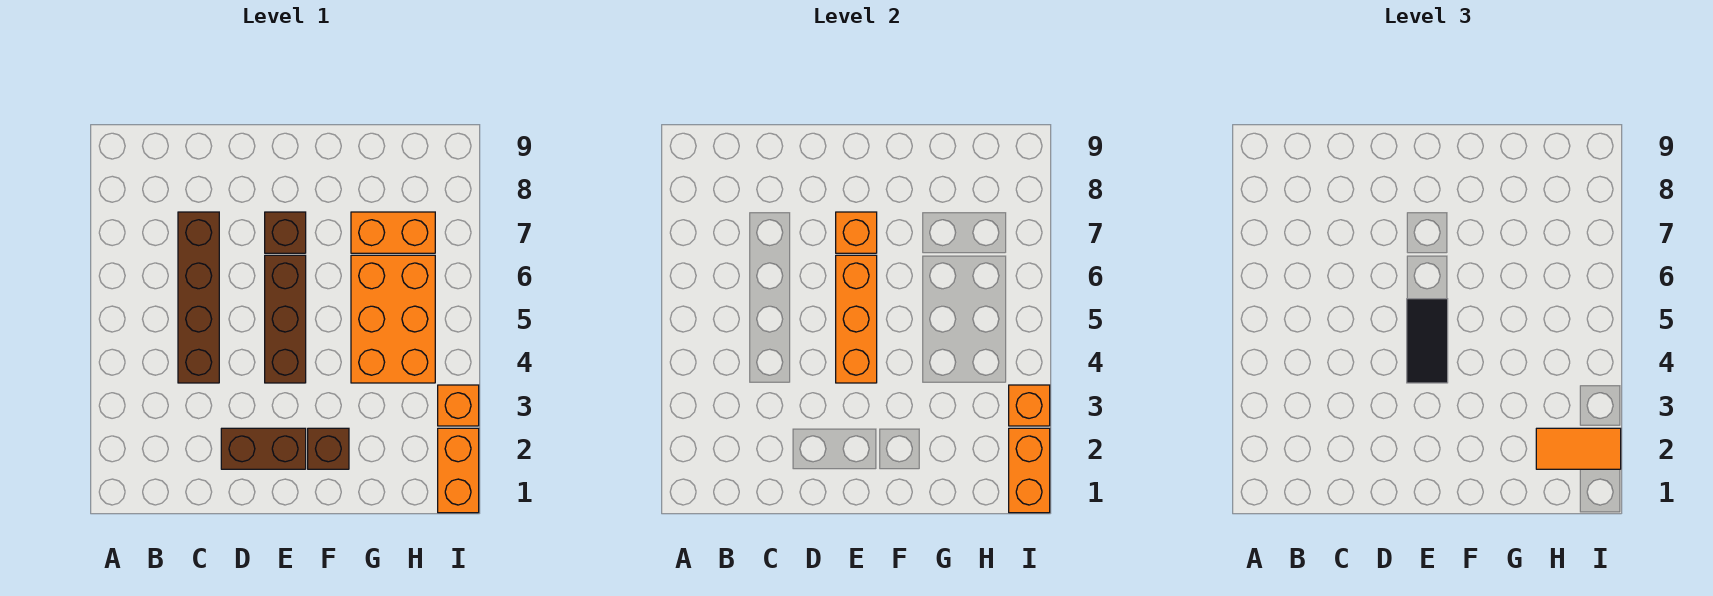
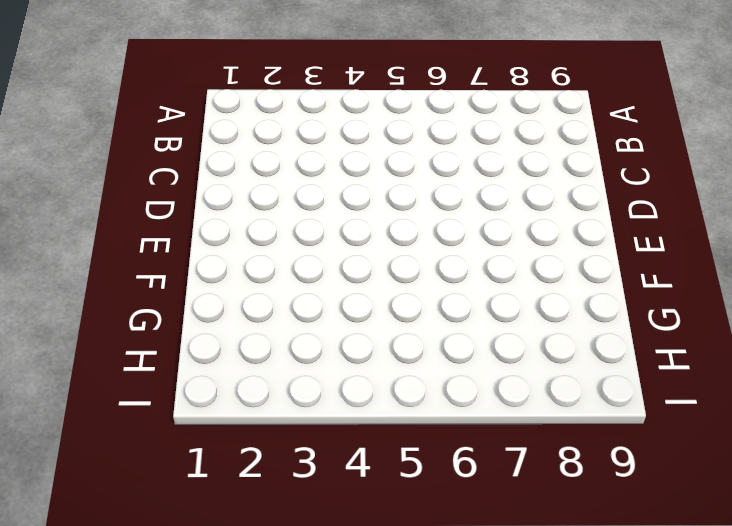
none -> brown 1x4 brick [178,212,219,383]
none -> brown 1x2 brick [221,428,306,469]
none -> brown 1x3 brick [265,255,306,383]

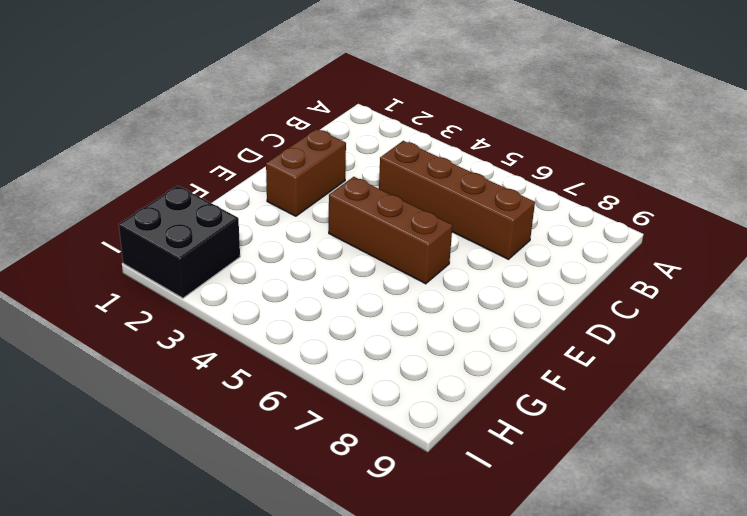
black 2x2 brick [119,186,240,298] -> orange 1x2 brick [438,428,479,513]
none -> brown 1x1 brick [265,212,306,253]
none -> brown 1x1 brick [308,428,349,469]
none -> orange 2x3 brick [351,255,435,383]

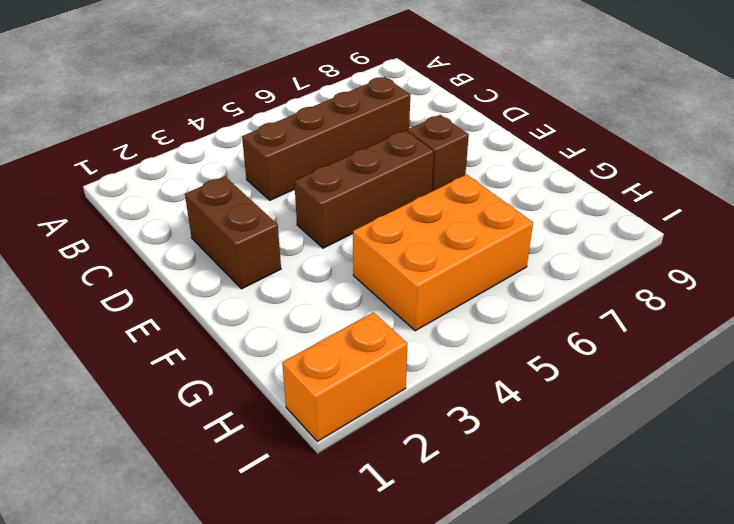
none -> brown 1x1 brick [308,428,349,469]
none -> orange 1x2 brick [351,212,435,253]
none -> orange 1x1 brick [438,385,479,426]

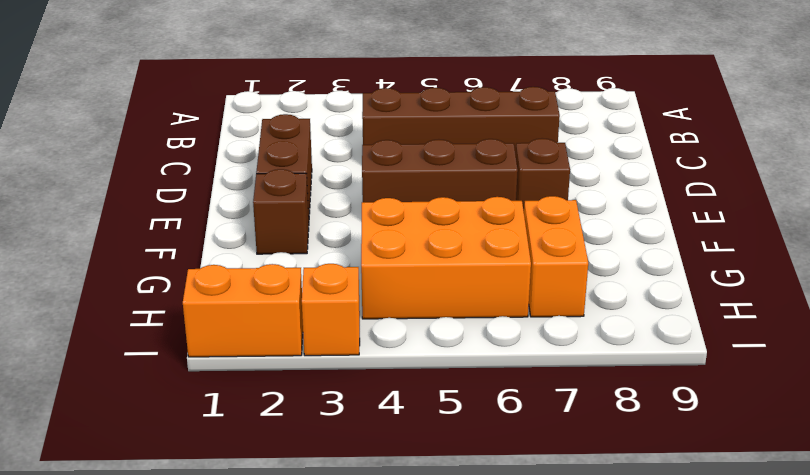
none -> orange 1x3 brick [836,255,877,383]
none -> orange 1x1 brick [836,212,877,253]
none -> orange 1x2 brick [1009,428,1050,513]

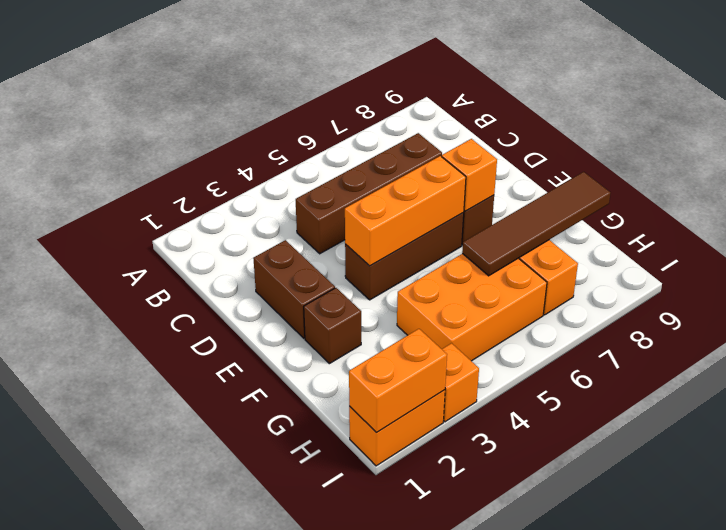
brown 1x4 tile [462,172,610,276] -> none
none -> orange 1x1 brick [1009,385,1050,426]
none -> black 1x2 tile [1407,299,1448,383]
none -> orange 1x2 tile [1536,428,1621,469]

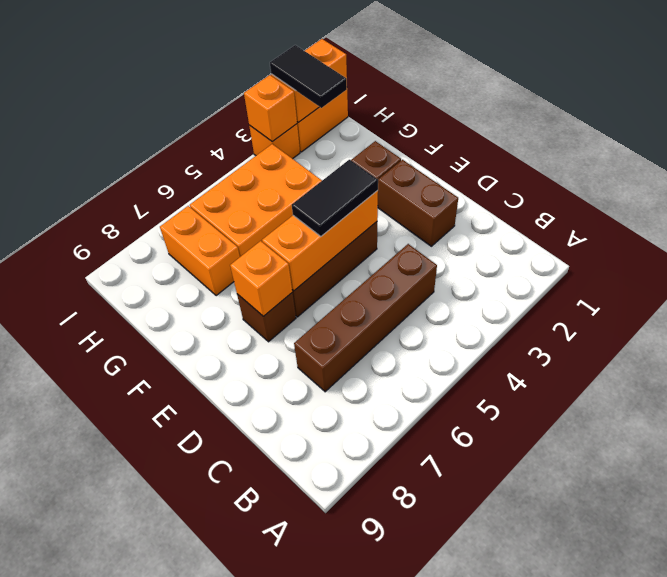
black 1x2 tile [270,45,347,108] -> orange 1x2 tile [1536,428,1621,469]

